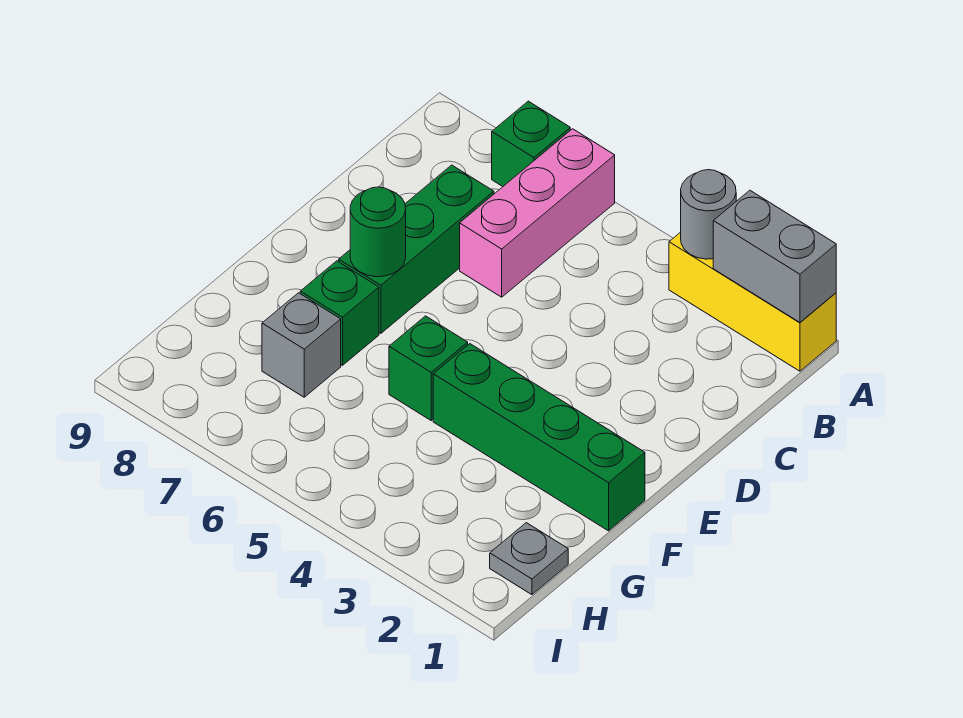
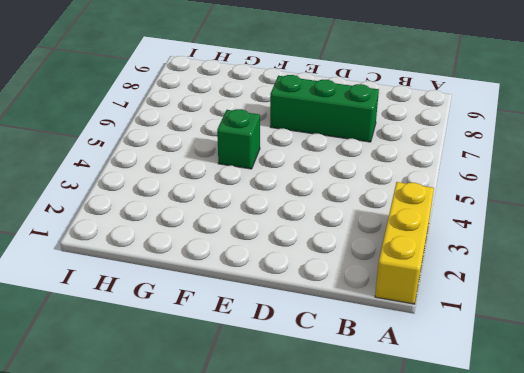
none -> pink 1x3 brick [460,129,615,297]
none -> green 1x1 brick [492,101,570,186]
none -> green 1x4 brick [433,344,645,531]

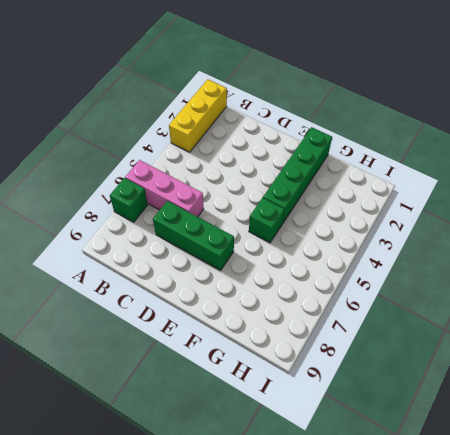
none -> green 1x1 brick [300,261,379,365]
none -> grey 1x1 brick [262,293,341,397]
none -> grey 1x1 plate [490,523,568,595]

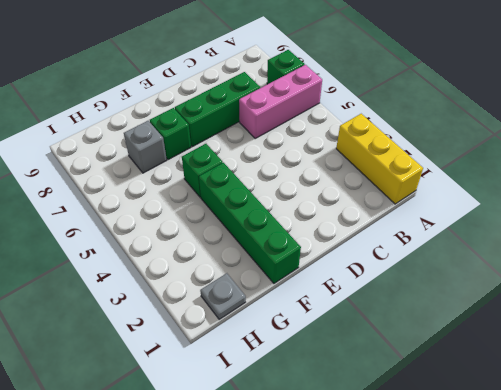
none -> grey 1x2 brick [713,190,836,322]
none -> grey 1x1 round brick [681,170,736,259]
none -> green 1x1 round brick [350,187,406,277]

